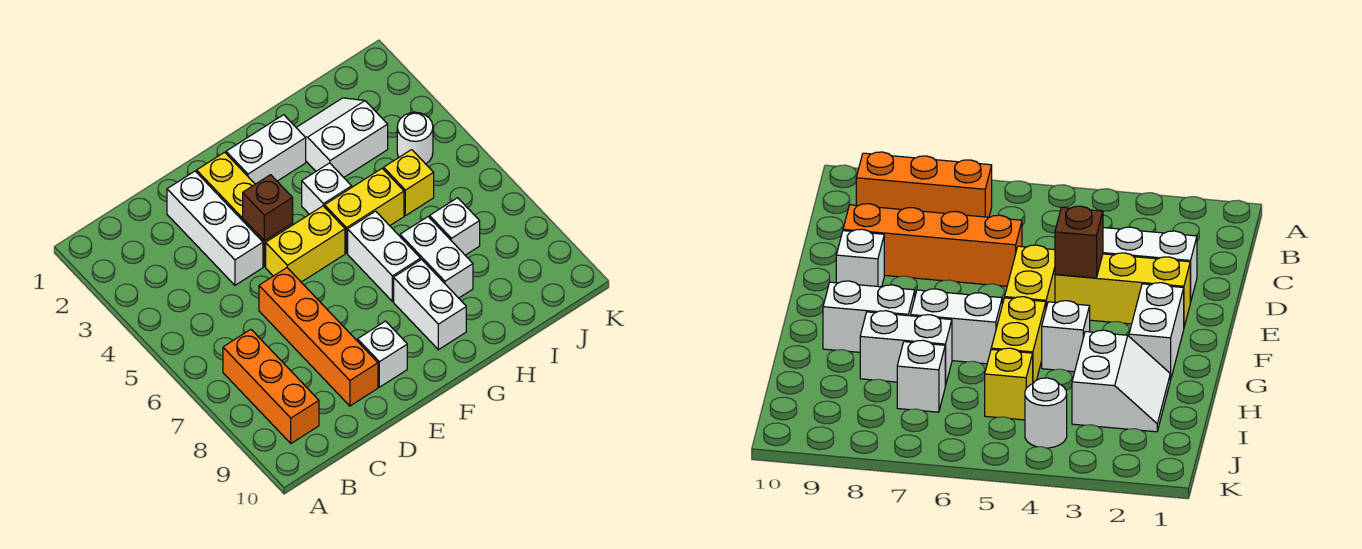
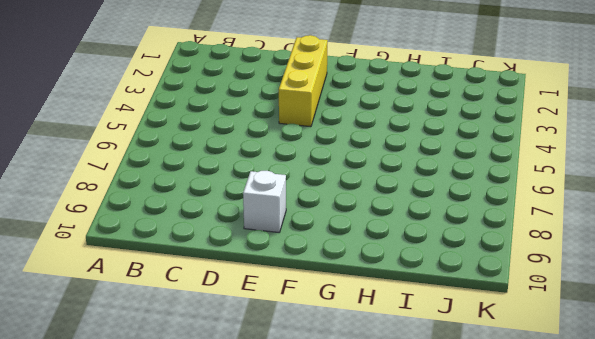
none -> orange 1x3 brick [223,329,319,443]
none -> white 1x3 brick [167,171,263,285]
none -> orange 1x4 brick [259,268,378,406]

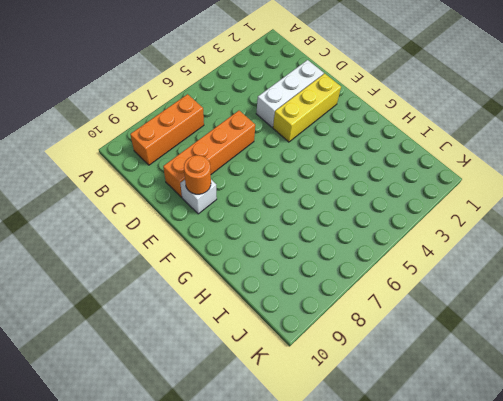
orange 1x1 round brick [184,155,211,194] -> none
none -> yellow 1x2 brick [266,206,345,282]
none -> white 1x2 brick [226,115,306,184]
none -> white 1x1 brick [302,163,352,214]

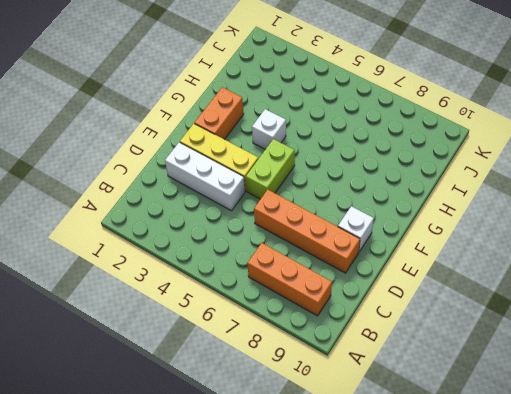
lime 1x2 brick [246,139,295,199] -> yellow 1x2 brick [266,206,345,282]
orange 1x2 brick [194,87,244,139] -> white 1x2 brick [226,115,306,184]
none -> yellow 1x2 brick [325,169,404,253]
none -> white 1x2 brick [348,211,421,301]
none -> white 1x2 brick [394,260,466,350]

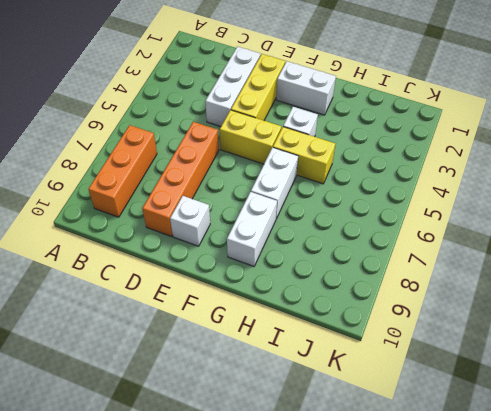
none -> white 2x2 slope [296,98,388,177]
none -> white 1x2 brick [400,217,473,298]
none -> yellow 1x1 brick [384,150,434,216]

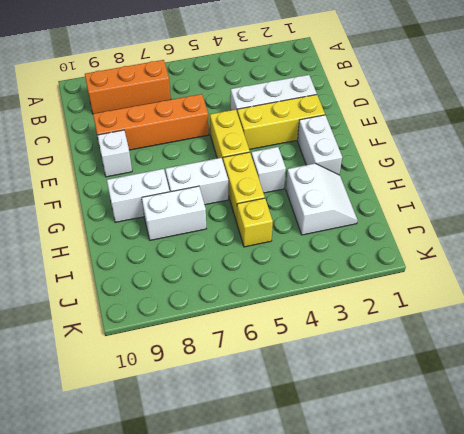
none -> white 1x1 brick [430,198,480,255]
none -> white 1x1 round brick [397,112,433,164]
none -> brown 1x1 brick [243,175,293,241]

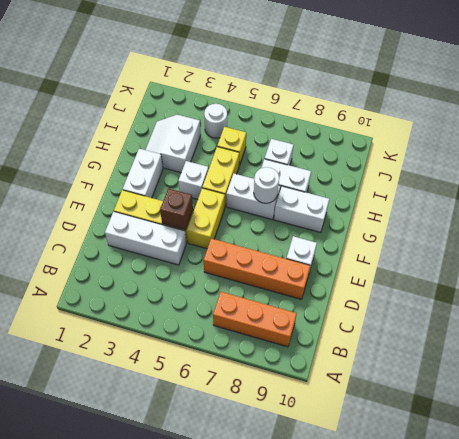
white 1x1 round brick [254,167,279,203] -> none

